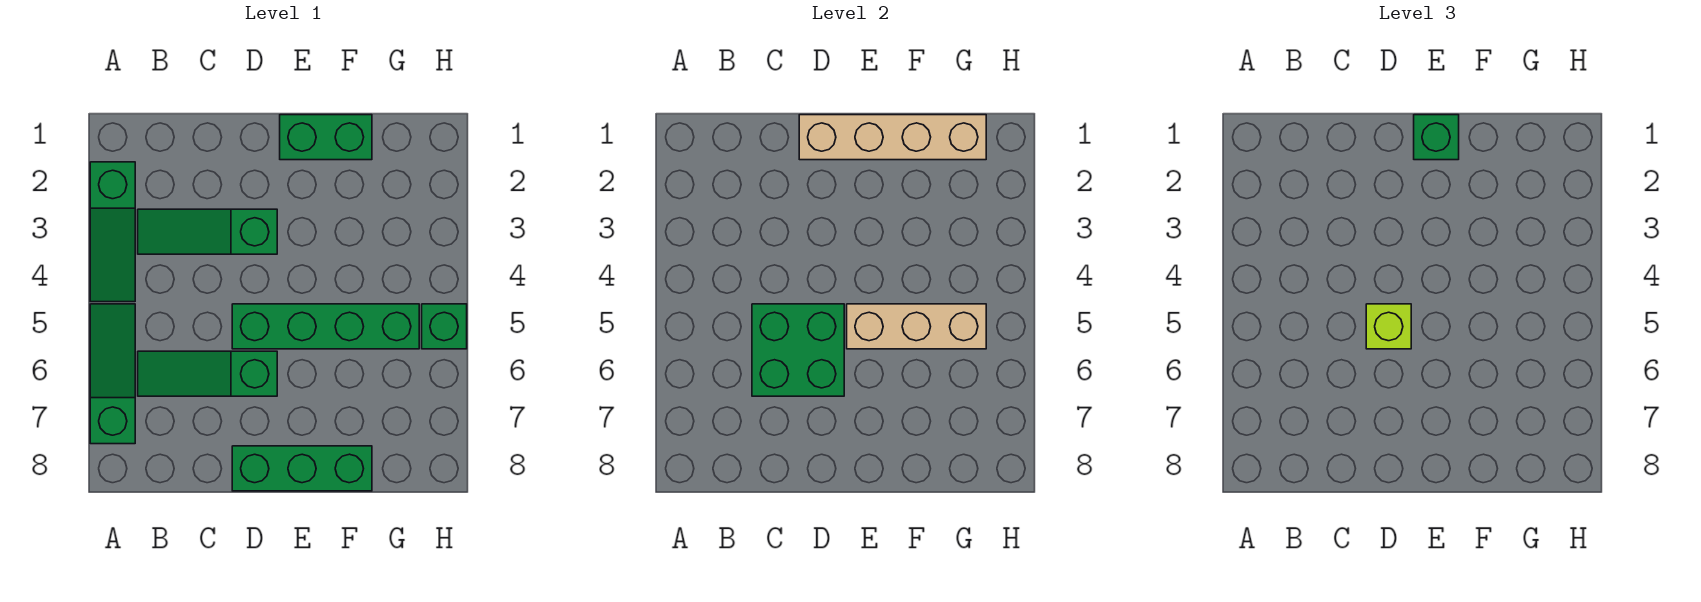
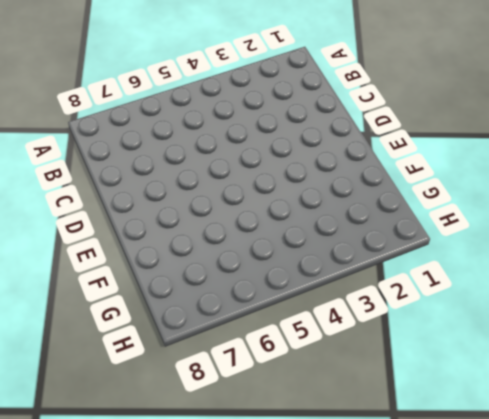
none -> green 1x3 slope [90,162,135,302]
none -> green 1x3 slope [90,304,135,444]
none -> green 1x3 slope [138,209,277,254]

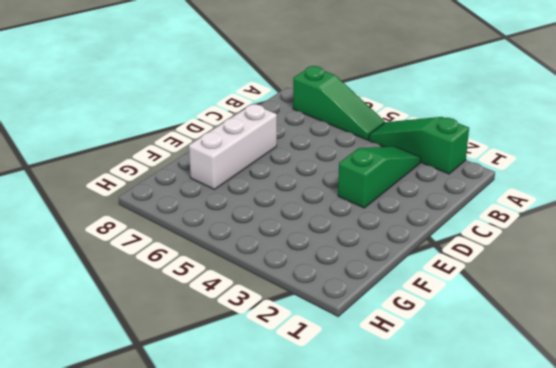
white 1x3 brick [189,104,277,189] -> none
none -> green 1x3 slope [138,351,277,396]
none -> green 1x4 brick [232,304,419,349]
none -> green 1x3 brick [232,446,372,491]

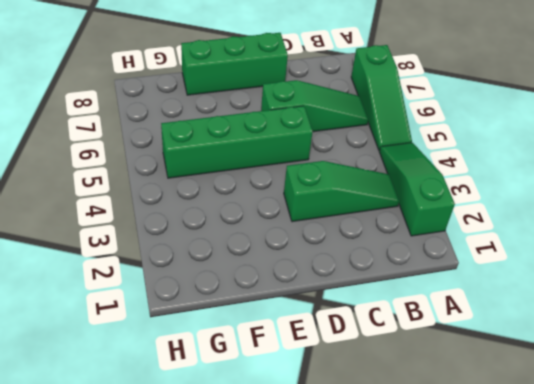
none -> green 1x2 brick [280,115,372,160]
none -> green 1x1 brick [422,304,467,349]
none -> green 2x2 brick [752,304,844,396]

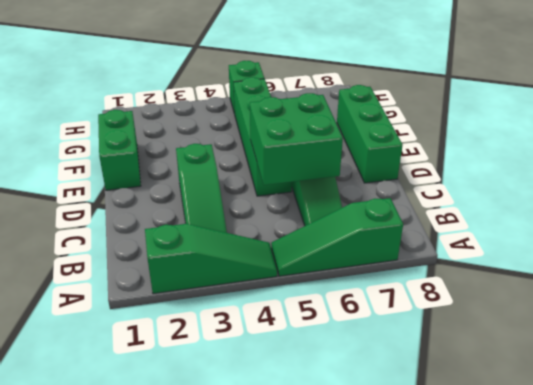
none -> tan 1x4 brick [799,115,986,160]
none -> tan 1x3 brick [847,304,986,349]
none -> lime 1x1 brick [1366,304,1411,349]

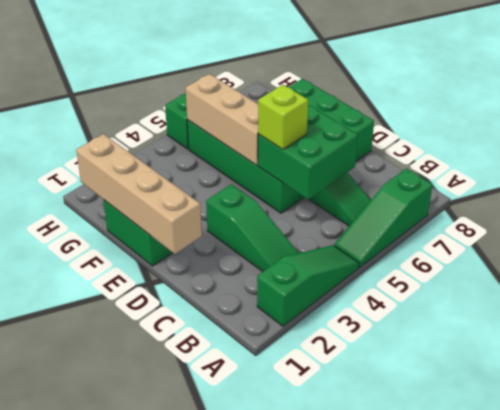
none -> green 1x1 brick [1414,115,1459,160]

